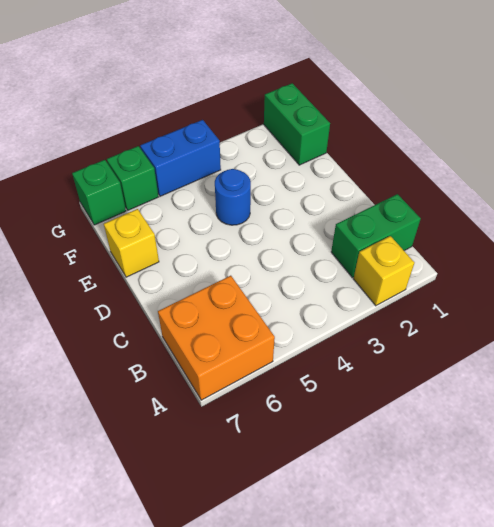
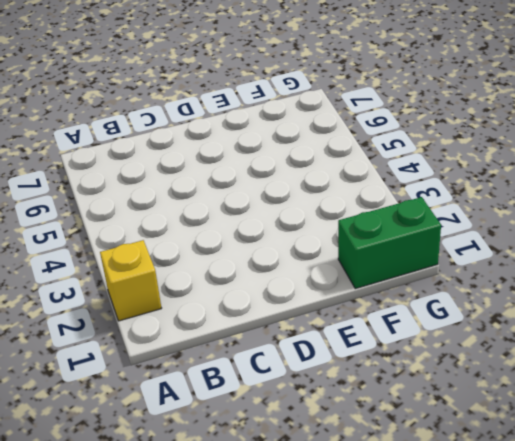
none -> orange 2x2 brick [158,276,275,400]
none -> green 1x2 brick [331,194,421,277]

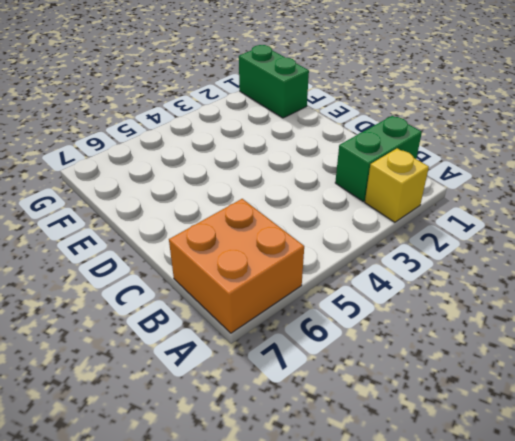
none -> blue 1x1 round brick [215,169,251,225]
none -> yellow 1x1 brick [104,209,159,277]

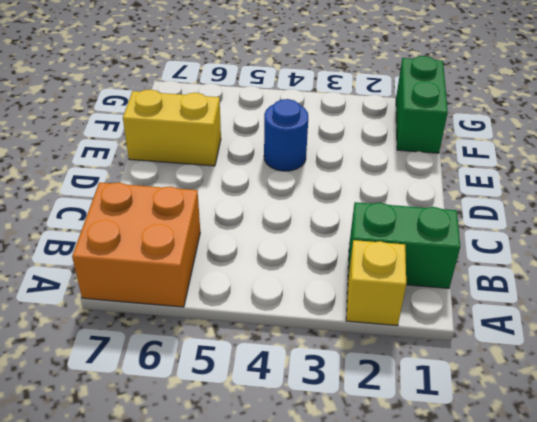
yellow 1x2 brick [123,90,221,166] -> yellow 1x1 brick [104,209,159,277]
none -> blue 1x2 brick [140,120,221,196]
none -> green 1x1 brick [107,146,158,210]

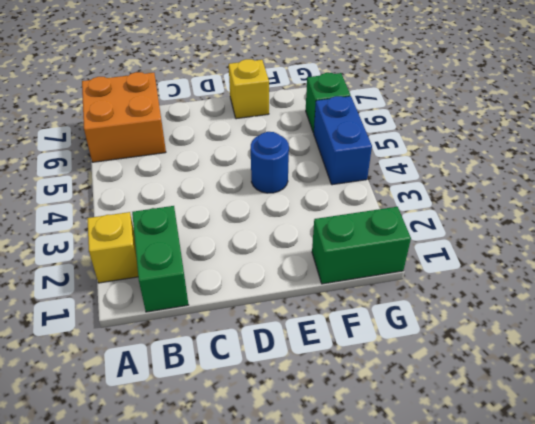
none -> green 1x1 brick [72,160,126,225]

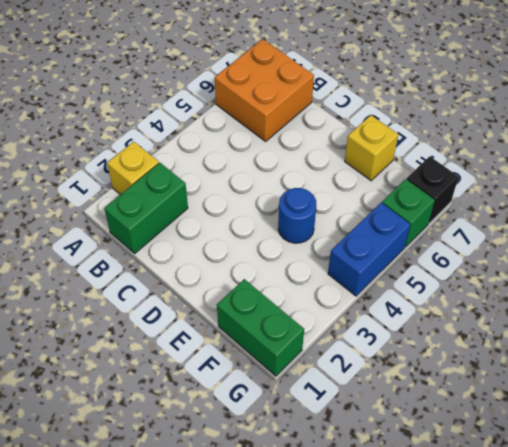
black 1x1 brick [407,156,459,223] -> green 1x1 brick [72,160,126,225]

